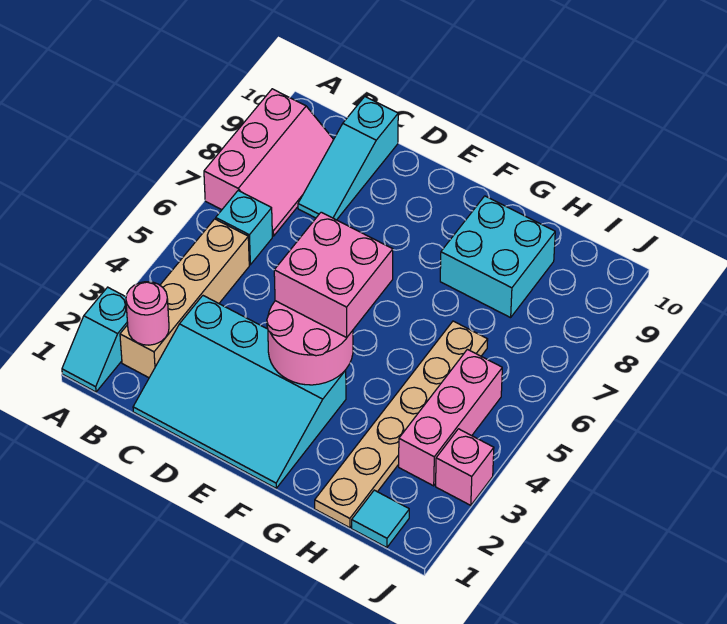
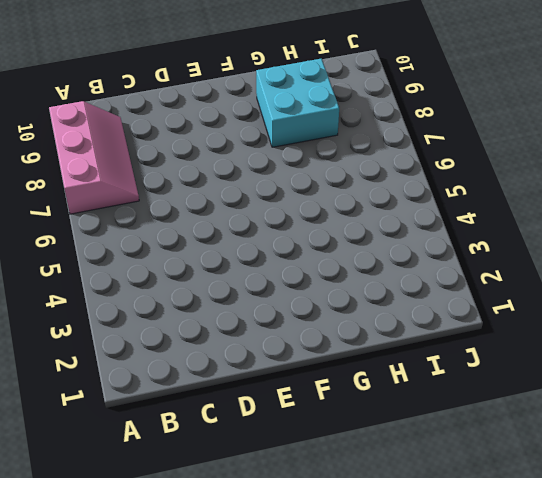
none -> cyan 1x2 slope [62,287,128,392]
none -> tan 1x4 brick [120,219,249,378]
none -> cyan 1x1 brick [216,191,272,265]

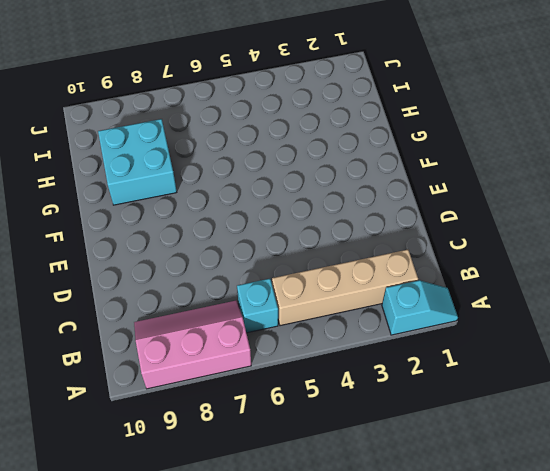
none -> cyan 3x4 slope [133,296,346,488]
none -> cyan 1x3 slope [298,97,398,220]
none -> tan 1x6 plate [315,321,488,528]

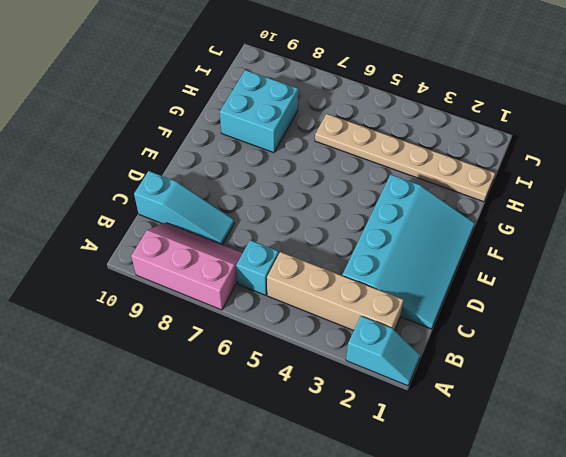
none -> cyan 1x1 tile [352,490,409,548]
none -> pink 1x3 brick [399,349,502,486]
none -> pink 1x1 brick [436,429,494,505]

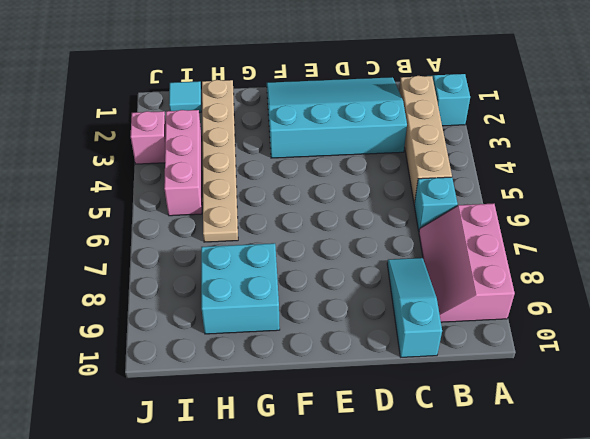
none -> pink 1x1 round brick [126,282,169,345]
none -> pink 2x2 round brick [267,301,353,385]
none -> pink 2x2 brick [274,212,393,338]

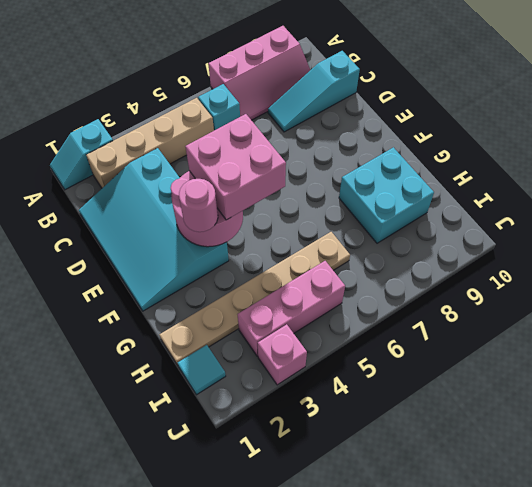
pink 1x1 round brick [179,179,218,232] -> pink 1x1 round brick moved to [126,282,169,345]

